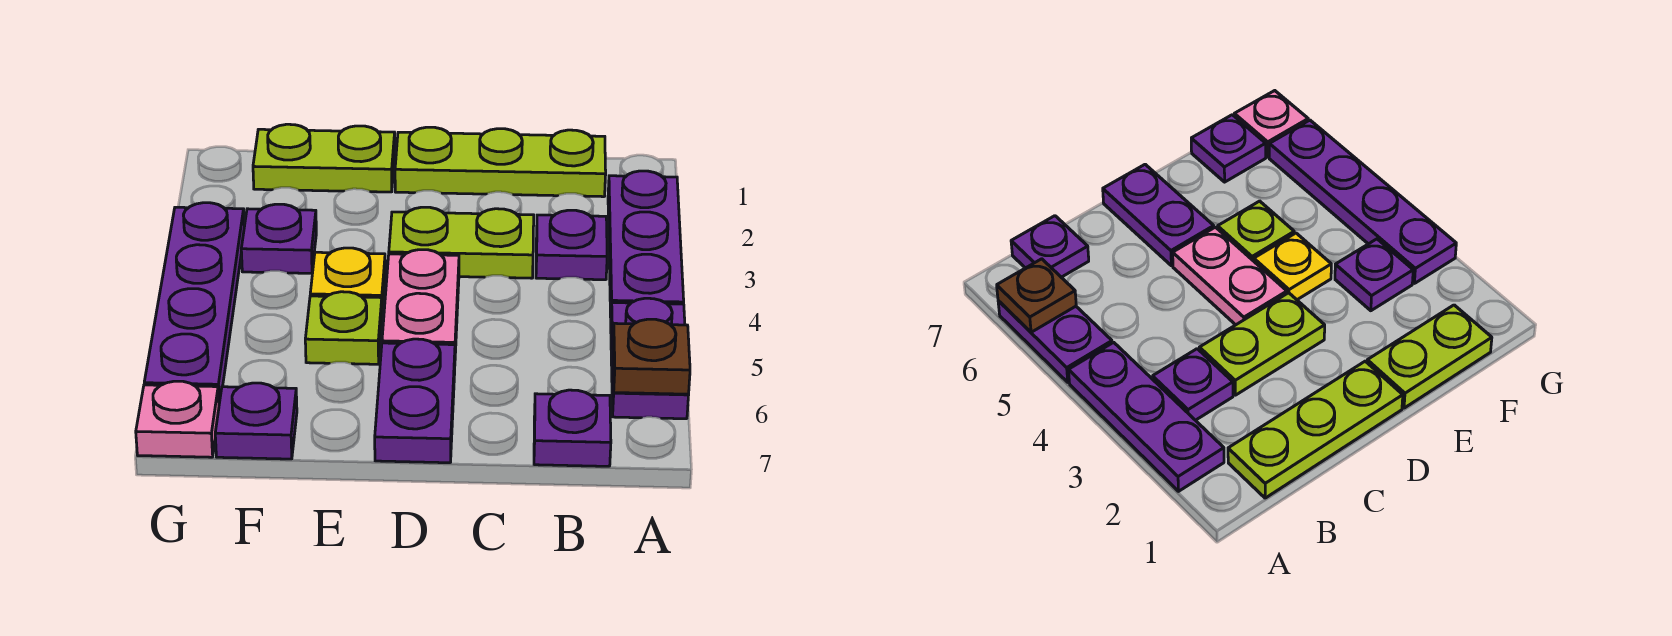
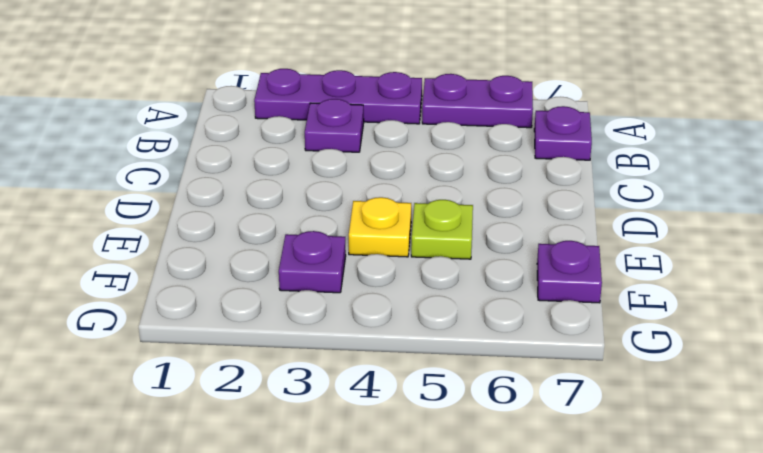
none -> lime 1x3 plate [395,127,606,197]
none -> lime 1x2 plate [389,207,534,278]
none -> pink 1x2 plate [382,250,459,353]

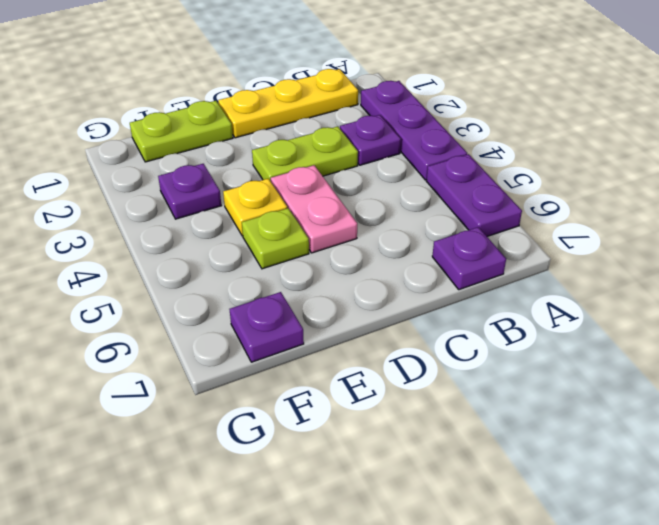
yellow 1x3 plate [218,69,358,138] -> lime 1x3 plate [395,127,606,197]
none -> purple 1x2 plate [375,339,455,463]
none -> purple 1x4 plate [144,203,244,403]
none -> pink 1x1 plate [136,381,219,457]

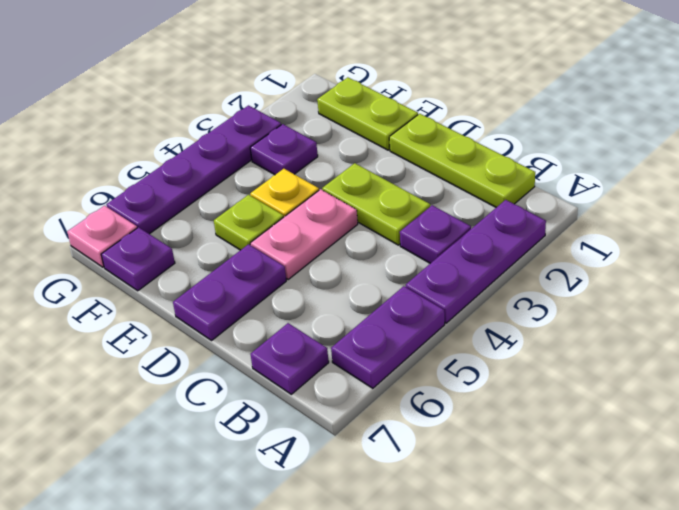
none -> brown 1x1 plate [613,319,690,394]

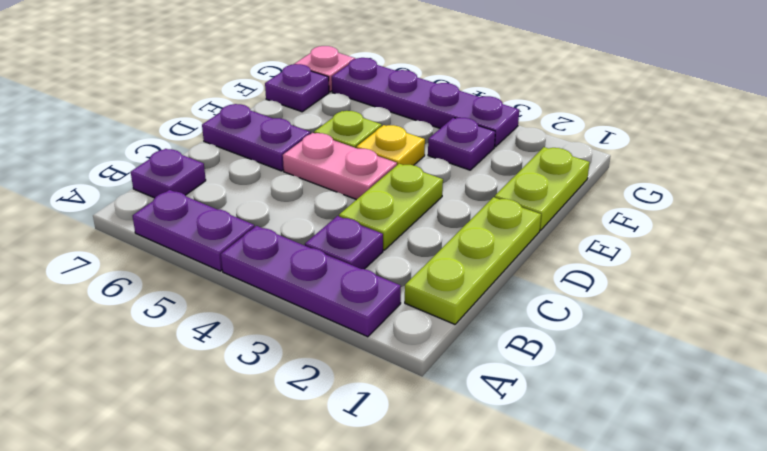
none -> brown 1x1 plate [613,319,690,394]

